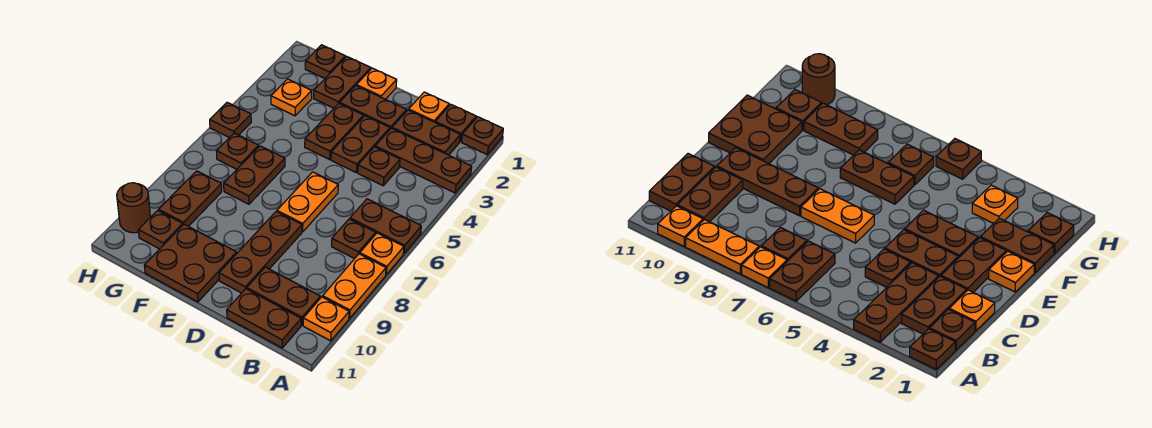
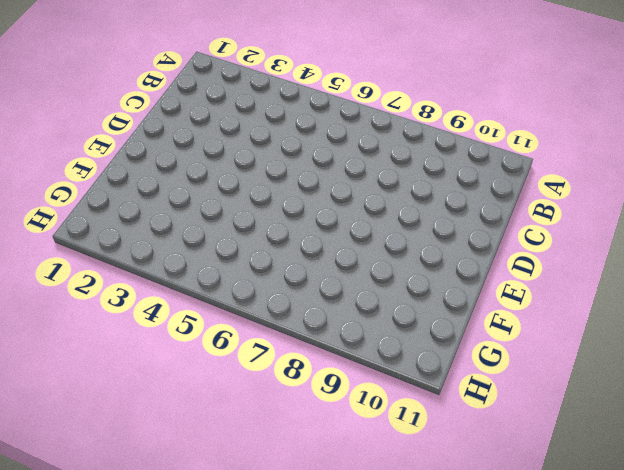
none -> brown 1x1 plate [462,117,503,154]
none -> brown 1x3 plate [375,128,472,193]
none -> brown 1x2 plate [350,199,421,254]

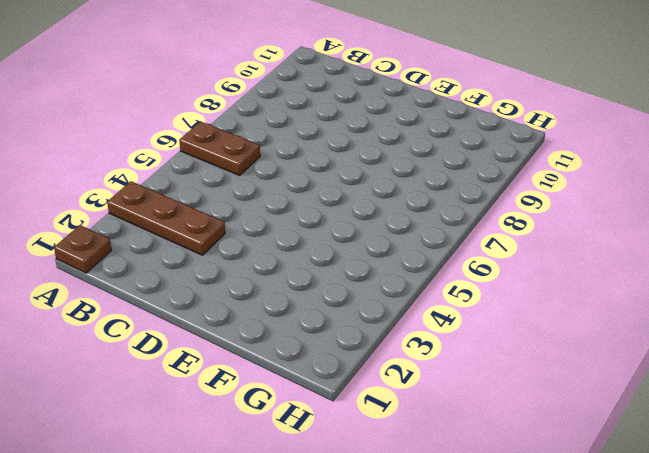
none -> orange 1x1 plate [360,233,404,274]
none -> orange 1x2 plate [323,254,386,318]
none -> orange 1x1 plate [303,297,349,341]

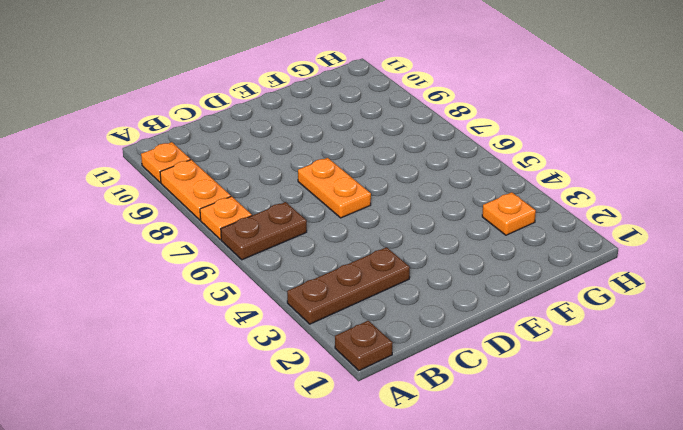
none -> brown 1x1 plate [435,104,476,142]
none -> brown 1x2 plate [392,110,460,155]
none -> brown 1x1 plate [332,219,376,259]

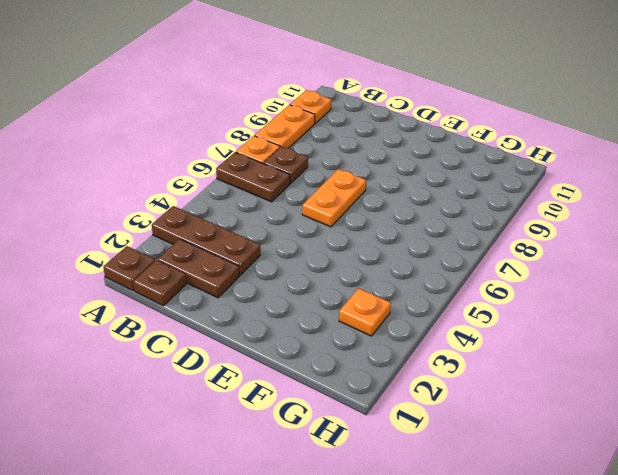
none -> brown 1x2 plate [247,267,320,325]
none -> brown 1x2 plate [227,289,301,348]
none -> orange 1x1 plate [409,92,449,122]

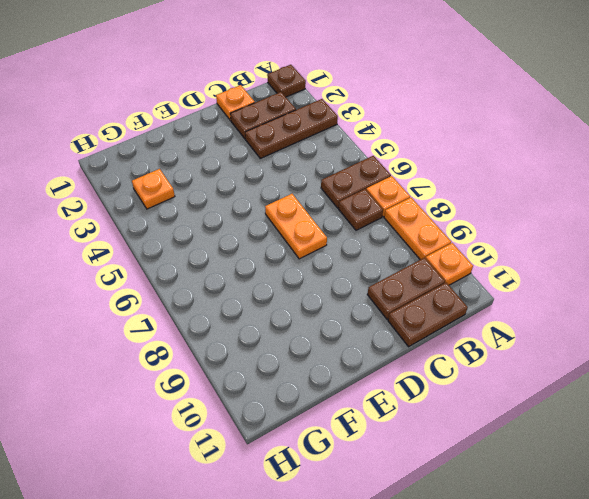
none -> brown 1x1 plate [435,104,476,142]
none -> brown 1x1 plate [358,147,400,186]
none -> brown 1x2 plate [340,86,407,129]

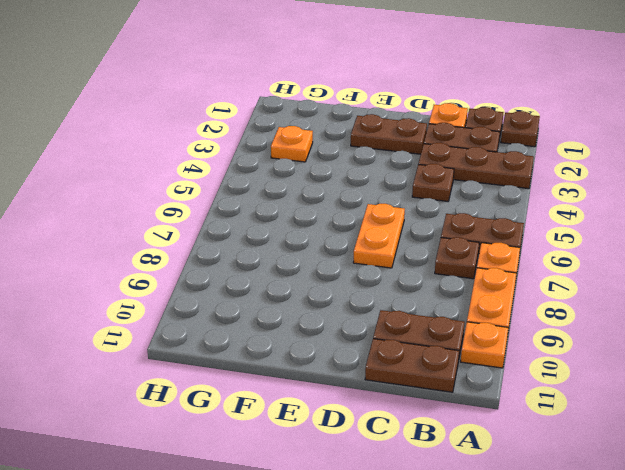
none -> brown 1x2 plate [331,116,390,172]
none -> brown 1x3 plate [219,212,302,293]
none -> orange 1x1 plate [356,68,397,99]

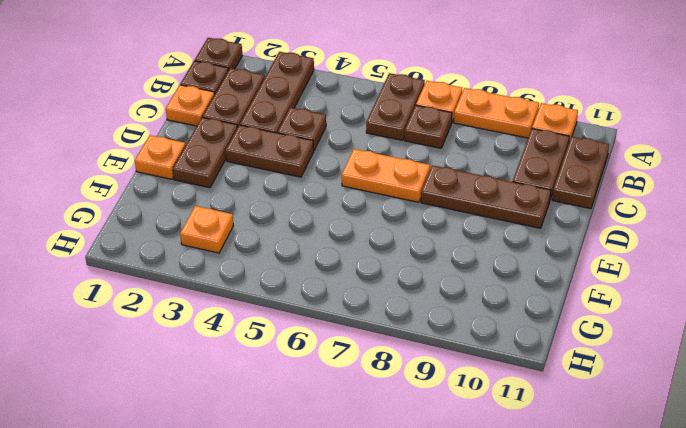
none -> brown 1x2 plate [305,103,364,159]
none -> brown 2x2 plate [144,224,237,302]
none -> brown 1x2 plate [314,56,371,108]

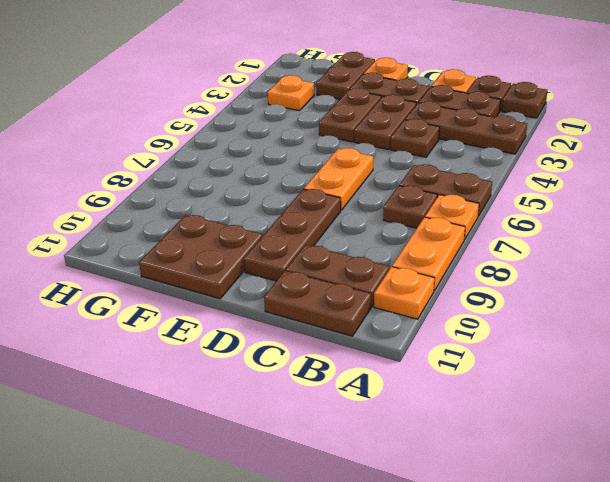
none -> brown 1x2 plate [224,146,285,204]
none -> brown 1x1 plate [305,45,345,78]
none -> brown 1x1 plate [217,133,259,169]

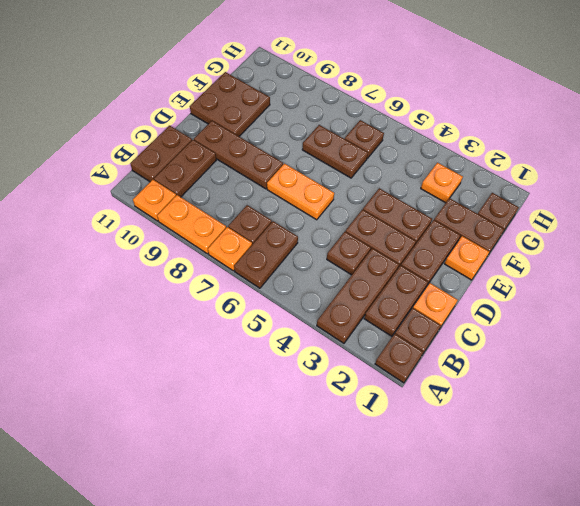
none -> brown 1x2 plate [159,171,222,226]
none -> brown 1x1 plate [138,210,183,249]
none -> brown 1x1 plate [210,103,251,138]

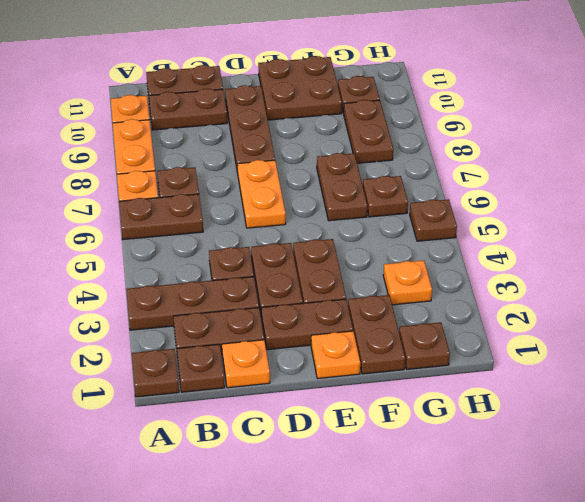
none -> brown 1x1 round brick [117,183,150,233]

